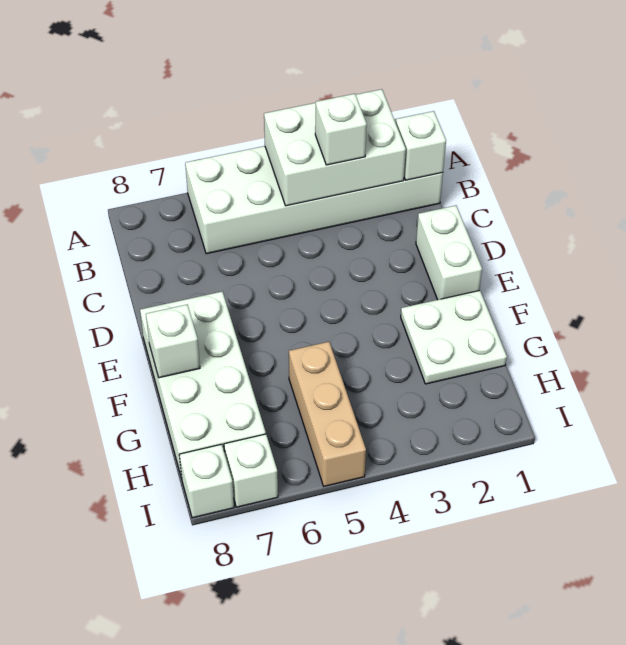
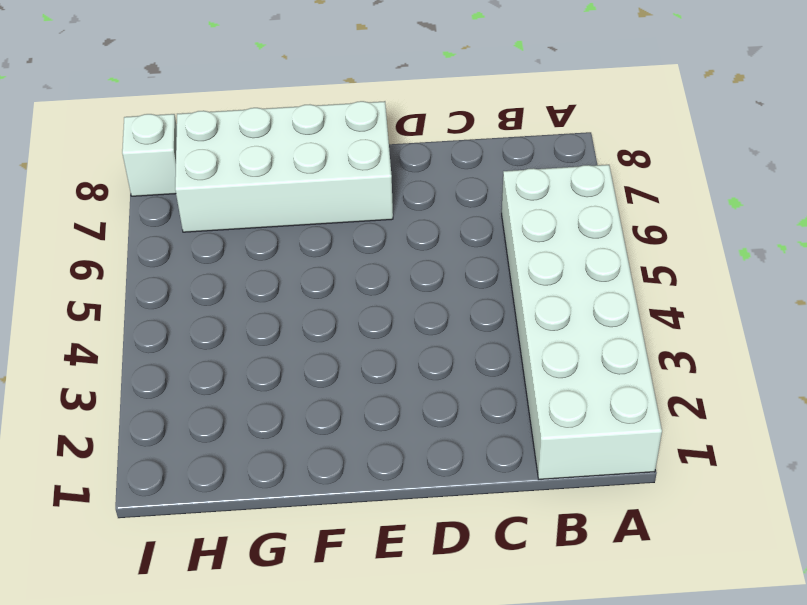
none -> white 1x2 brick [416,206,482,300]
none -> white 2x2 plate [401,290,507,384]

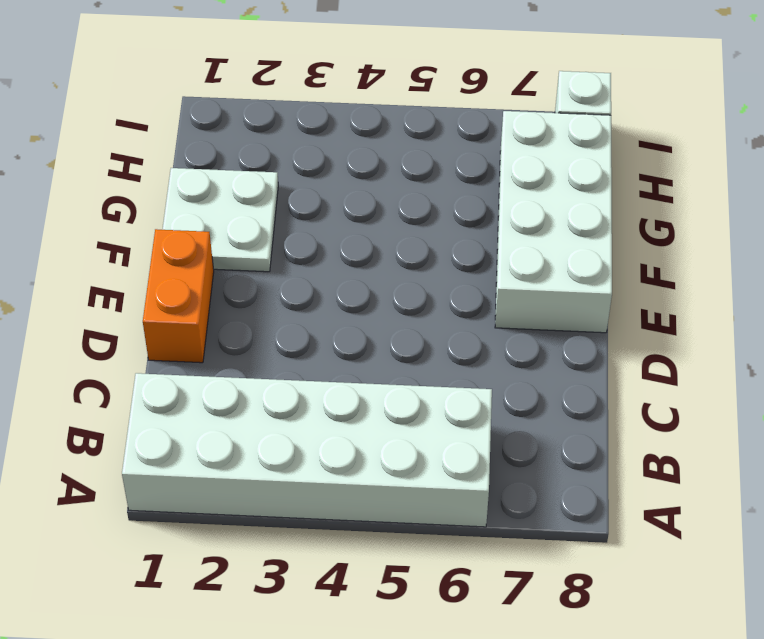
orange 1x2 brick [143,229,214,363] -> white 1x2 brick [416,206,482,300]
none -> tan 1x3 brick [289,342,366,486]
none -> white 1x1 brick [224,434,278,507]

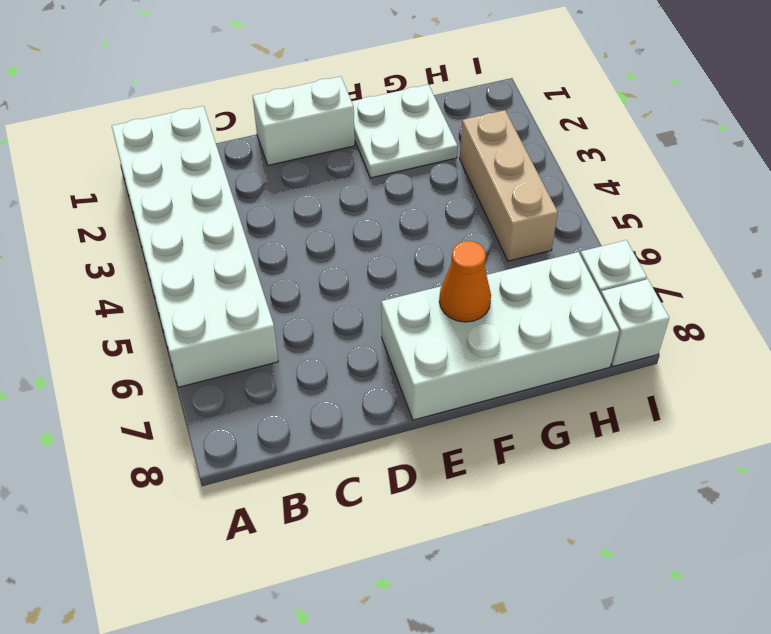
orange 1x1 cone [439,241,491,322] -> none
tan 1x3 brick [460,110,558,261] -> tan 1x3 brick turned to [289,342,366,486]
none -> white 2x3 brick [264,89,406,206]
none -> white 1x1 brick [396,111,446,180]

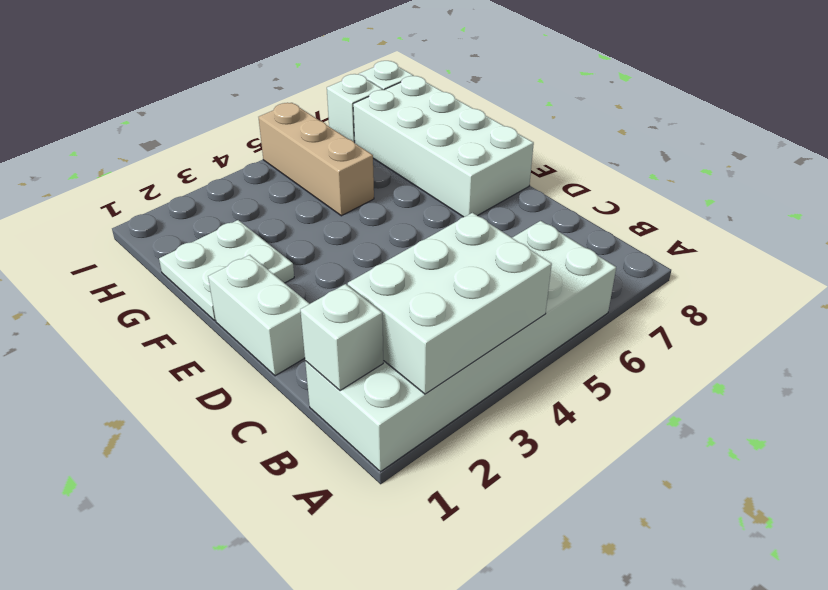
none -> white 1x1 brick [146,305,200,378]
none -> white 1x1 brick [315,94,367,165]

